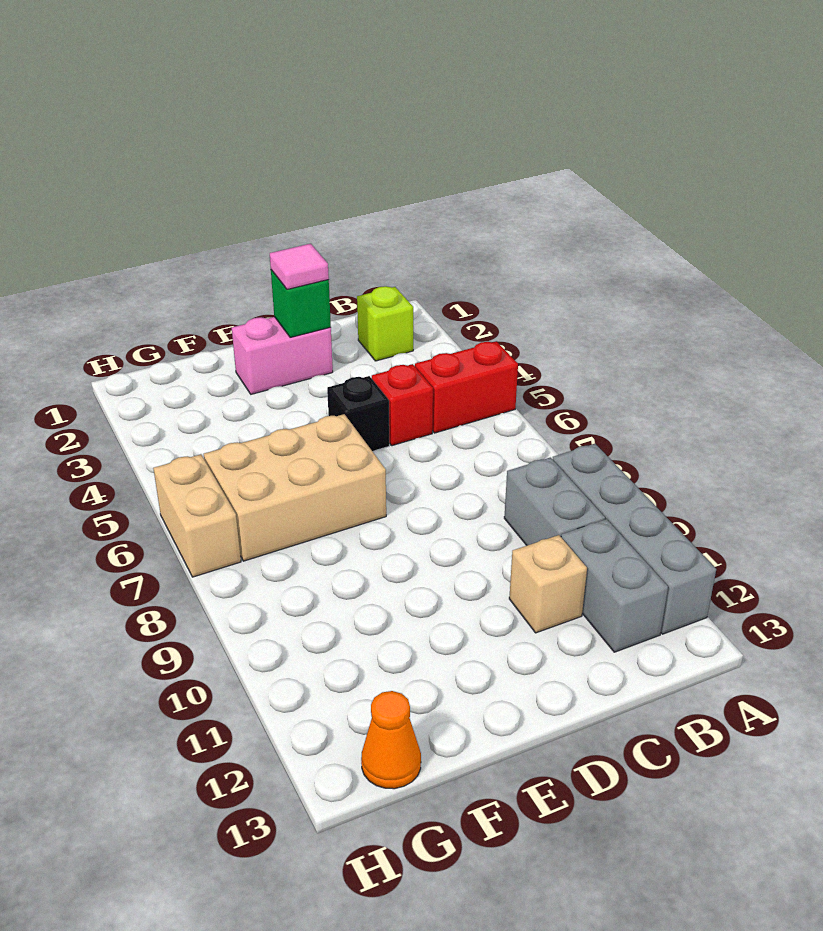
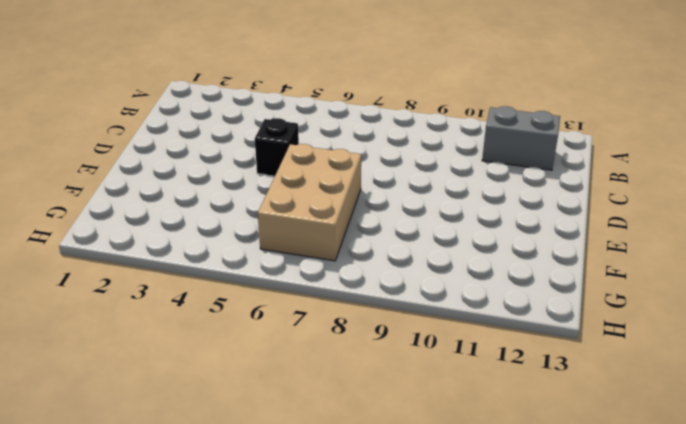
none -> red 1x2 brick [415,341,518,433]
none -> grey 1x4 brick [553,444,716,634]
none -> lime 1x1 brick [357,286,413,361]

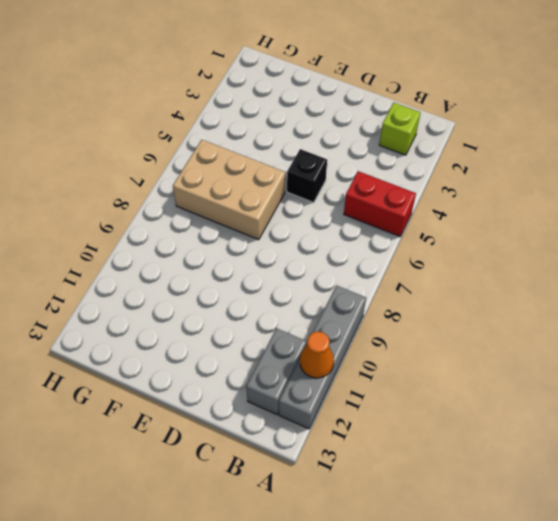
orange 1x1 cone [300,331,334,378] -> orange 1x1 cone moved to [361,691,421,789]
none -> grey 1x2 brick [504,458,605,545]
none -> red 1x1 brick [372,364,433,446]
none -> tan 1x1 brick [509,535,587,633]

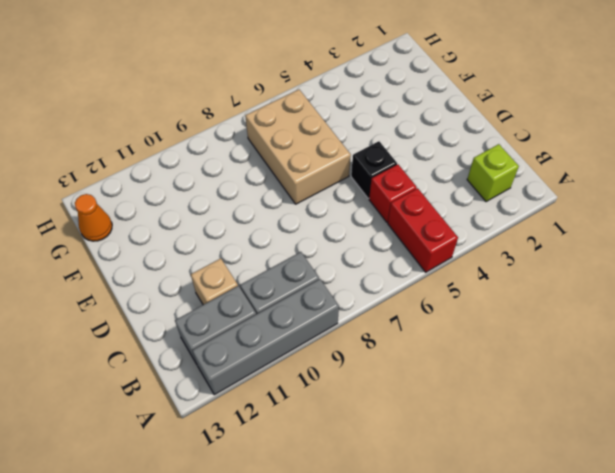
none -> pink 1x2 brick [232,317,333,394]
none -> tan 1x2 brick [153,454,241,577]
none -> green 1x1 brick [271,270,331,337]

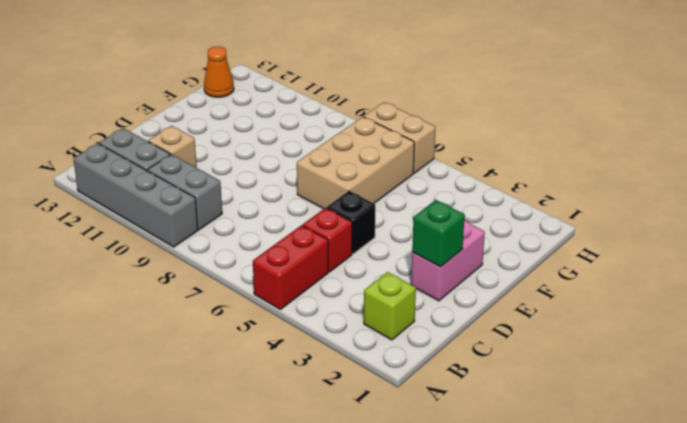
none -> pink 1x1 tile [270,244,329,289]

